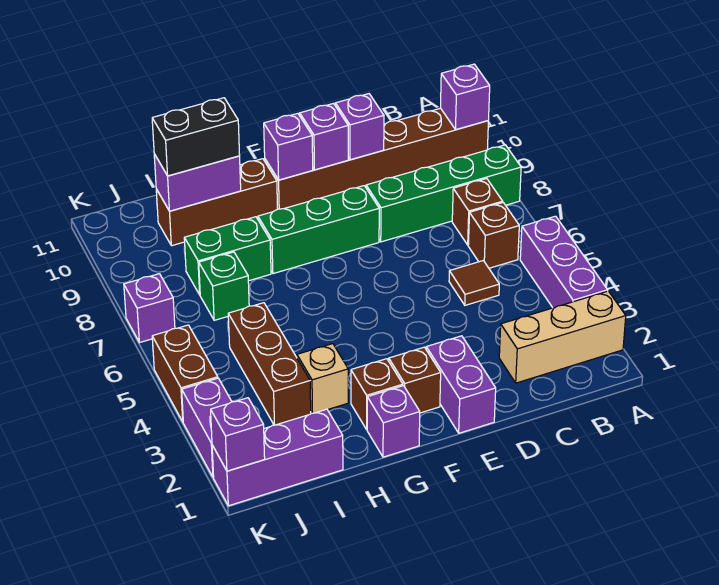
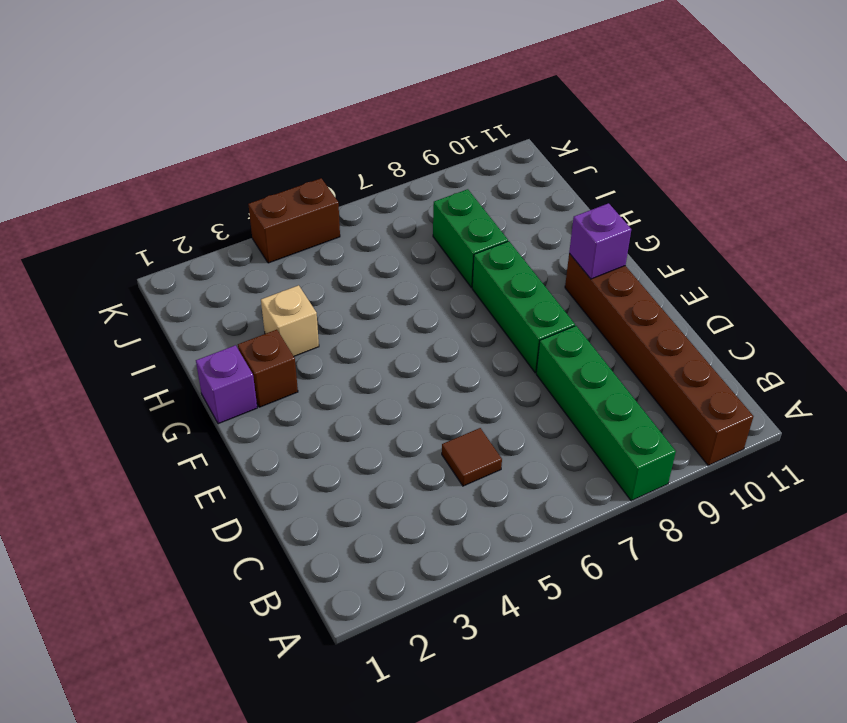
none -> tan 1x3 brick [499,291,626,383]
none -> purple 1x3 brick [520,216,608,308]
none -> brown 1x1 brick [468,203,519,268]

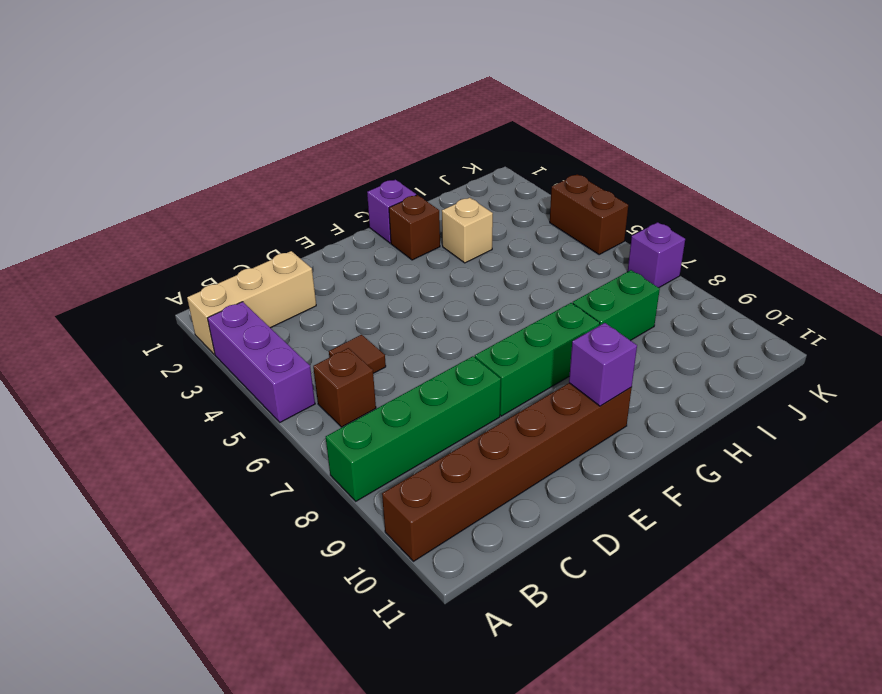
none -> brown 1x1 brick [452,179,503,245]
none -> purple 1x2 brick [426,336,496,433]
none -> brown 1x1 brick [389,347,441,413]

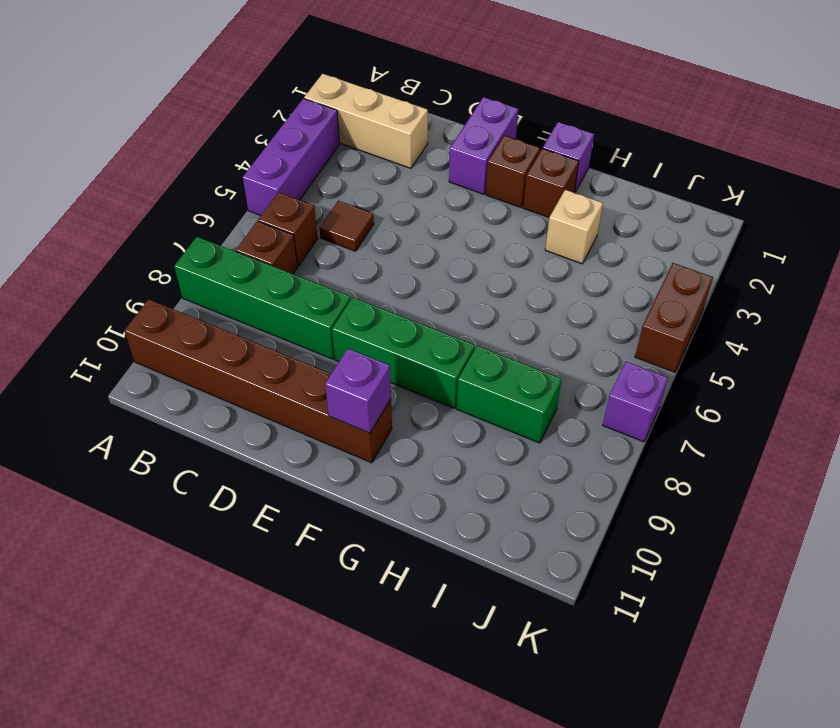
none -> brown 1x3 brick [156,159,278,246]
none -> purple 1x3 brick [212,409,343,506]
none -> brown 1x3 brick [228,303,311,425]

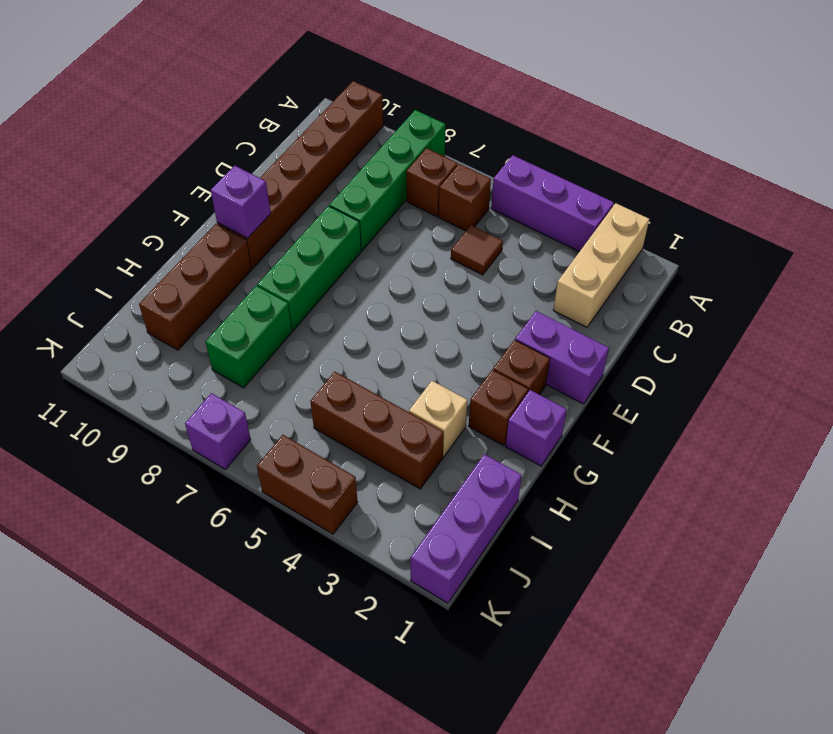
none -> green 1x1 brick [199,252,249,320]
none -> purple 1x2 brick [182,378,232,477]
none -> purple 1x1 brick [440,64,490,130]

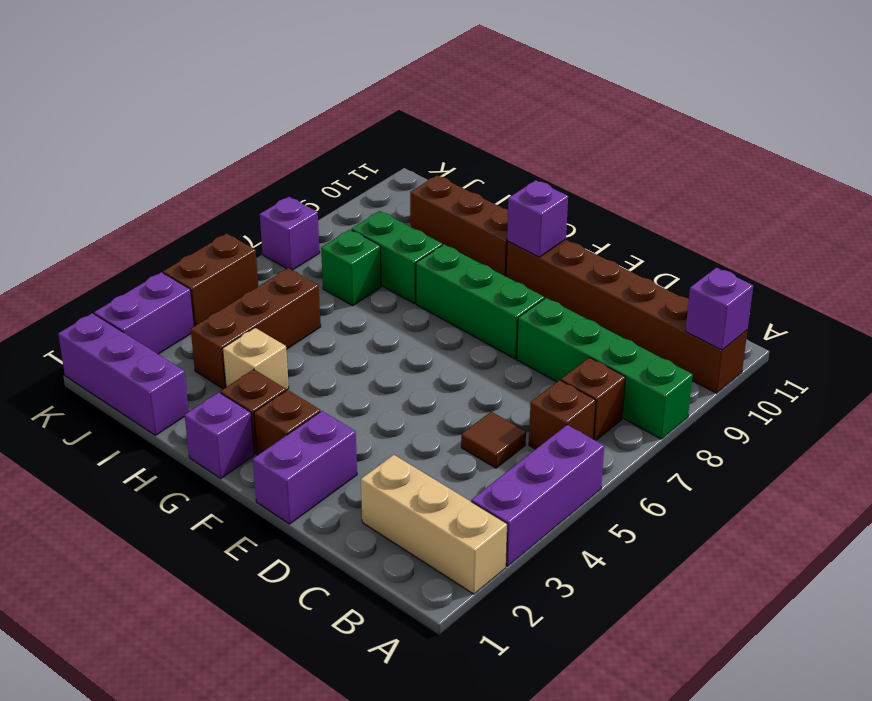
none -> purple 1x1 brick [335,94,384,160]
none -> purple 1x1 brick [300,103,348,170]
none -> purple 1x2 brick [154,154,241,211]

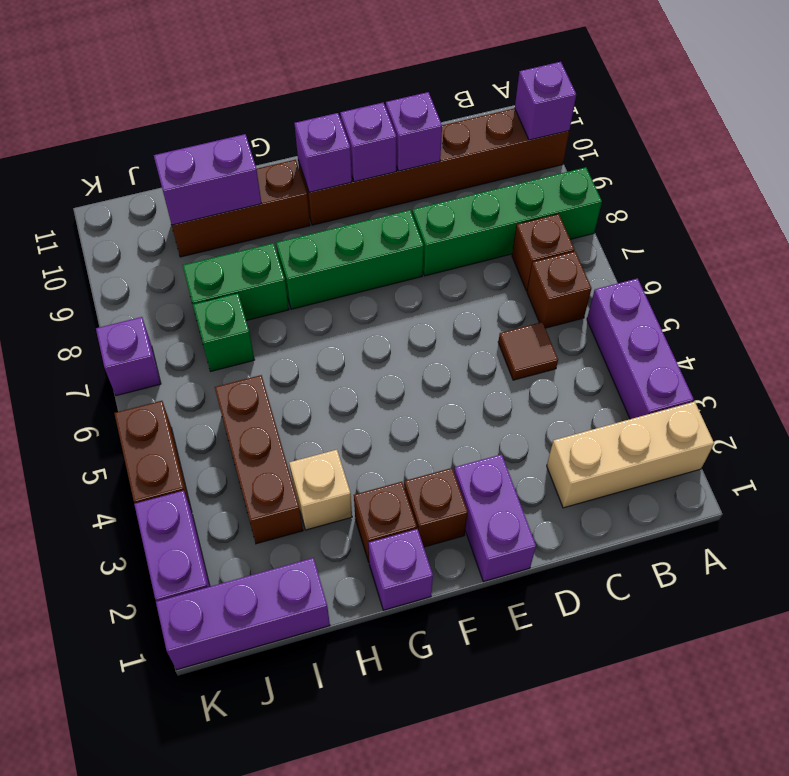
none -> purple 1x1 brick [211,398,265,471]
none -> black 1x2 brick [152,98,240,176]

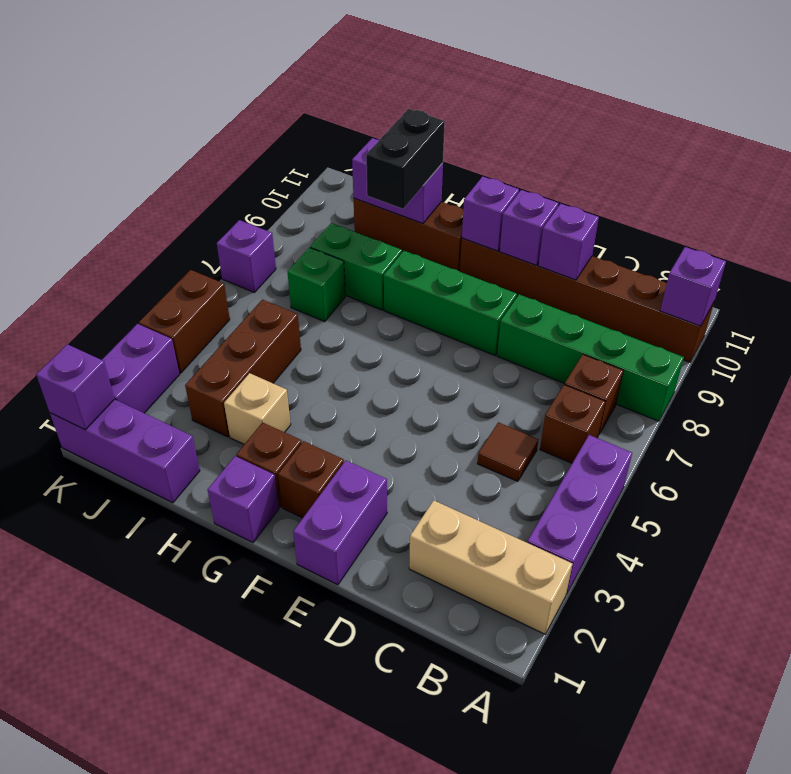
black 1x2 brick [366,109,445,209] -> black 1x2 brick turned to [152,98,240,176]

